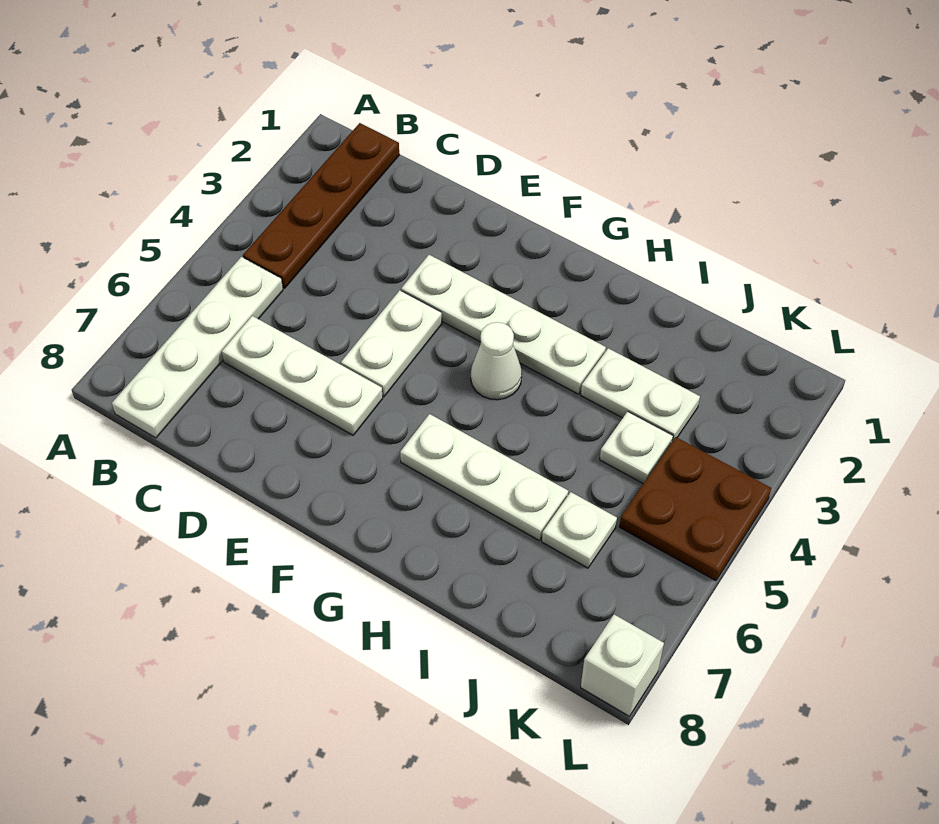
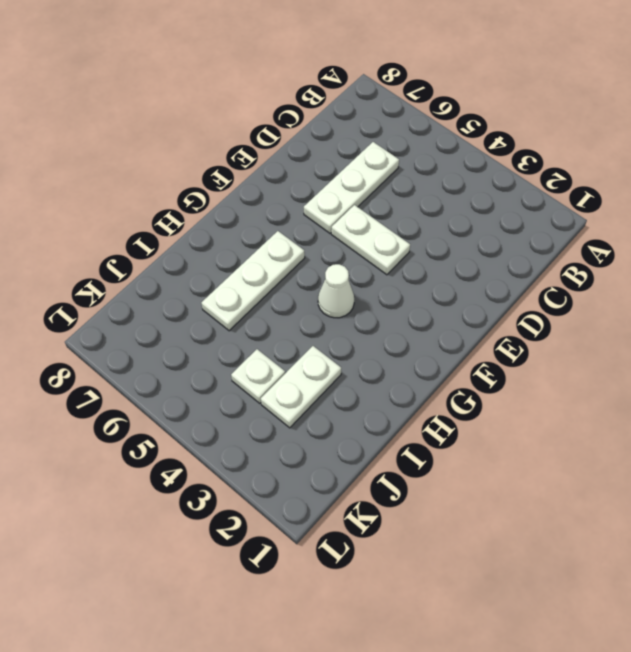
none -> brown 1x4 plate [243,123,399,288]
none -> white 1x4 plate [112,257,283,438]
none -> white 1x4 plate [401,255,606,394]

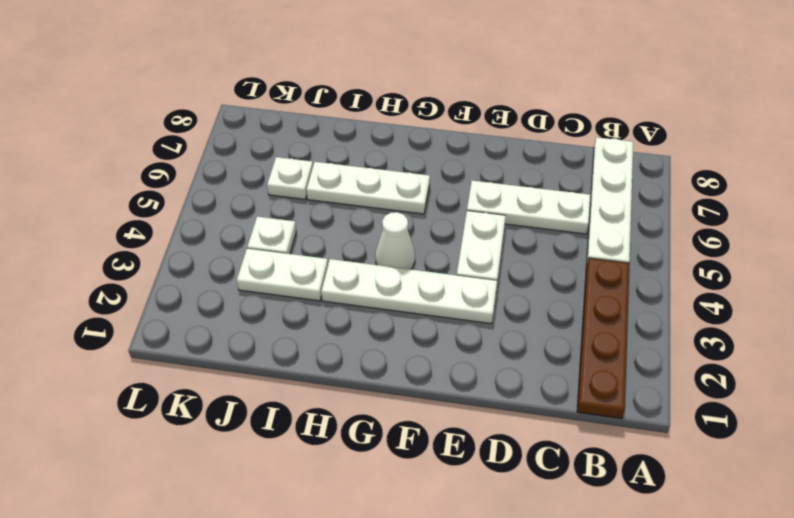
none -> brown 2x2 plate [619,437,771,581]
none -> white 1x1 brick [581,615,664,716]

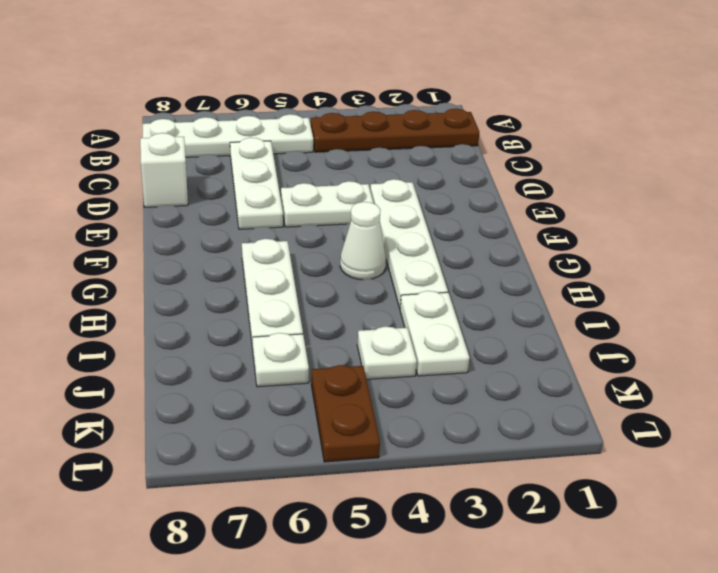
white 1x1 brick [140,133,188,207] -> white 1x1 brick moved to [581,615,664,716]
brown 1x2 plate [311,365,380,462] -> brown 2x2 plate [619,437,771,581]

